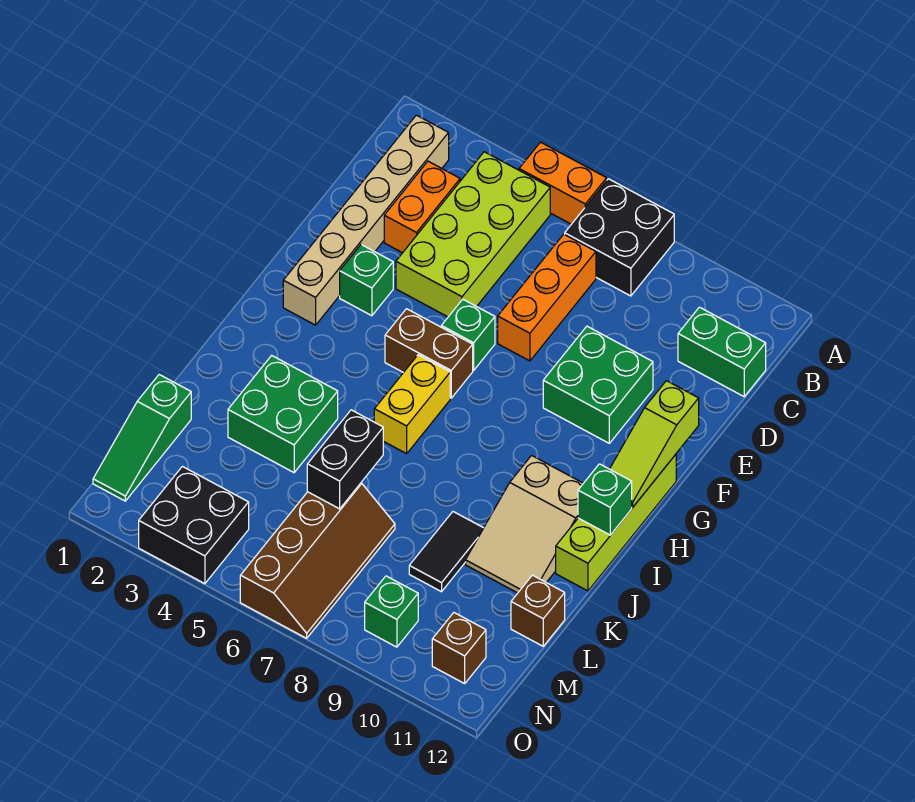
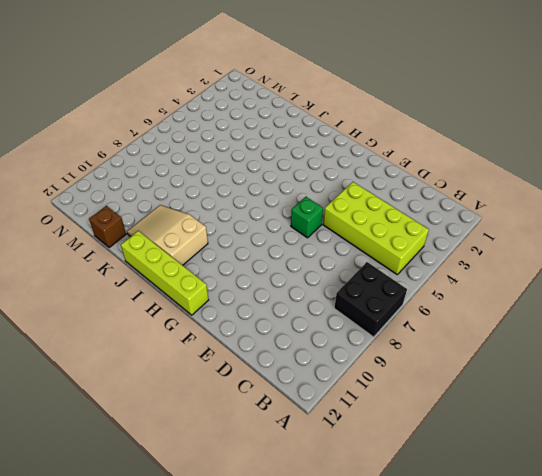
none -> orange 1x2 brick [519,142,607,224]
none -> tan 1x6 brick [283,115,449,325]
none -> orange 1x2 brick [384,161,460,253]

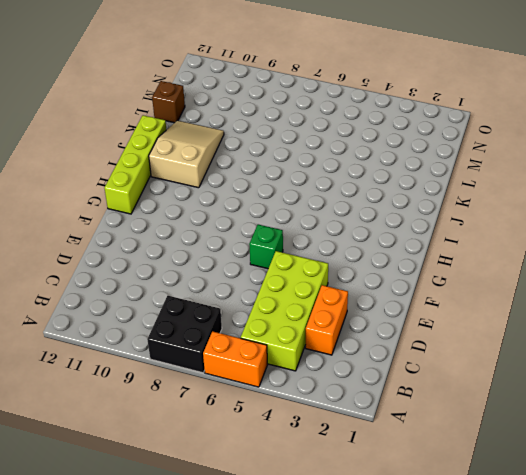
none -> tan 1x6 brick [283,115,449,325]
none -> orange 1x3 brick [498,234,596,361]
none -> green 1x2 brick [678,307,766,397]

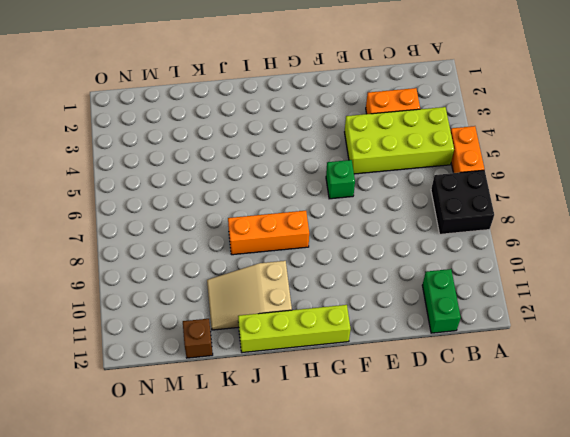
orange 1x3 brick [228,211,309,255] -> orange 1x3 brick moved to [498,234,596,361]
none -> tan 1x6 brick [283,115,449,325]
none -> green 2x2 brick [543,326,653,443]
none -> green 1x1 brick [340,245,393,316]

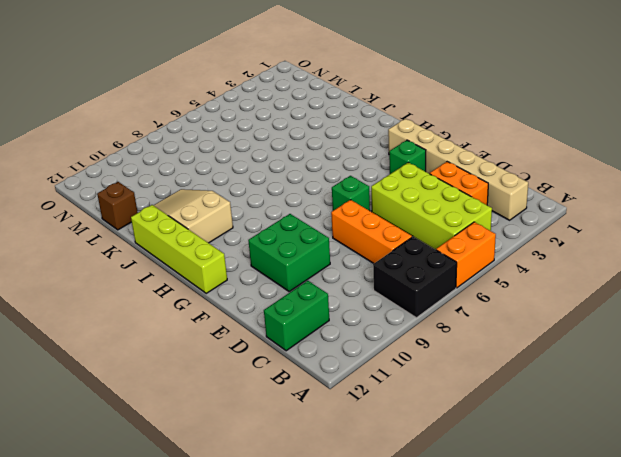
none -> brown 1x2 brick [385,309,473,398]
none -> yellow 1x2 brick [374,355,450,454]
none -> green 2x2 brick [228,355,338,472]

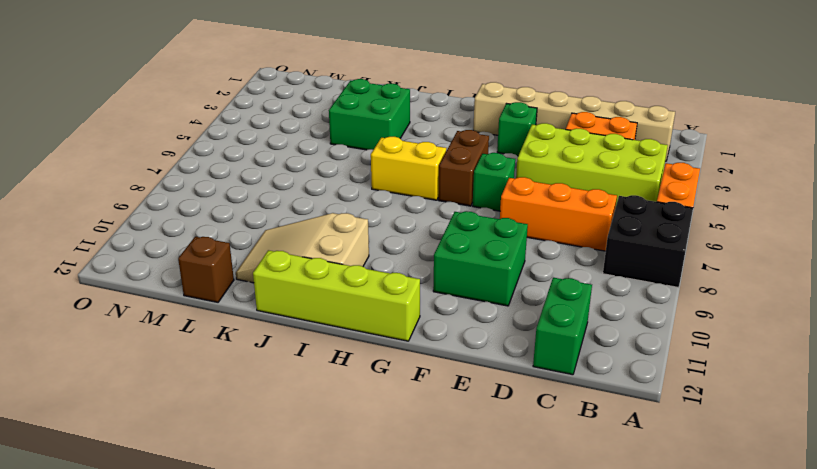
none -> black 1x2 tile [409,512,483,592]
none -> green 1x3 slope [93,375,191,501]
none -> brown 2x4 slope [240,483,395,638]

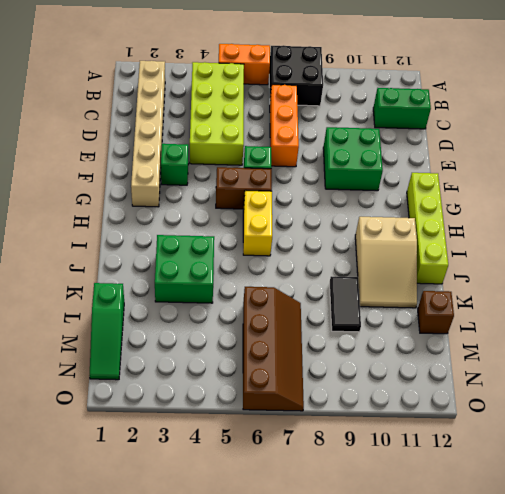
none -> orange 1x2 brick [384,161,460,253]
none -> black 2x2 brick [139,466,249,584]
none -> green 1x1 brick [365,576,418,647]

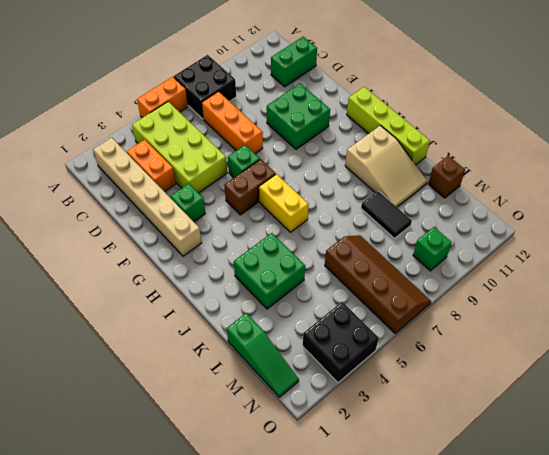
none -> brown 1x1 brick [432,613,486,684]
none -> lime 1x3 slope [610,381,699,507]
none -> green 1x1 brick [578,464,632,535]

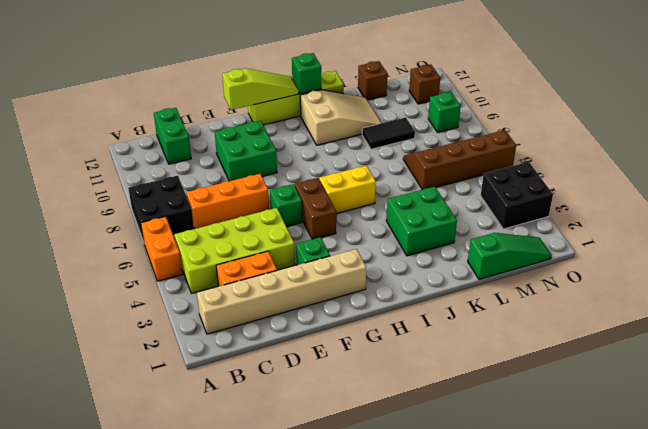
none -> black 1x2 brick [307,410,383,509]

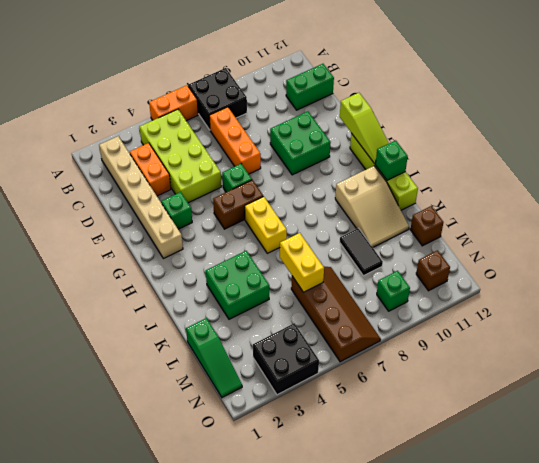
yellow 1x2 brick [280,233,324,292] -> black 1x2 brick [307,410,383,509]

